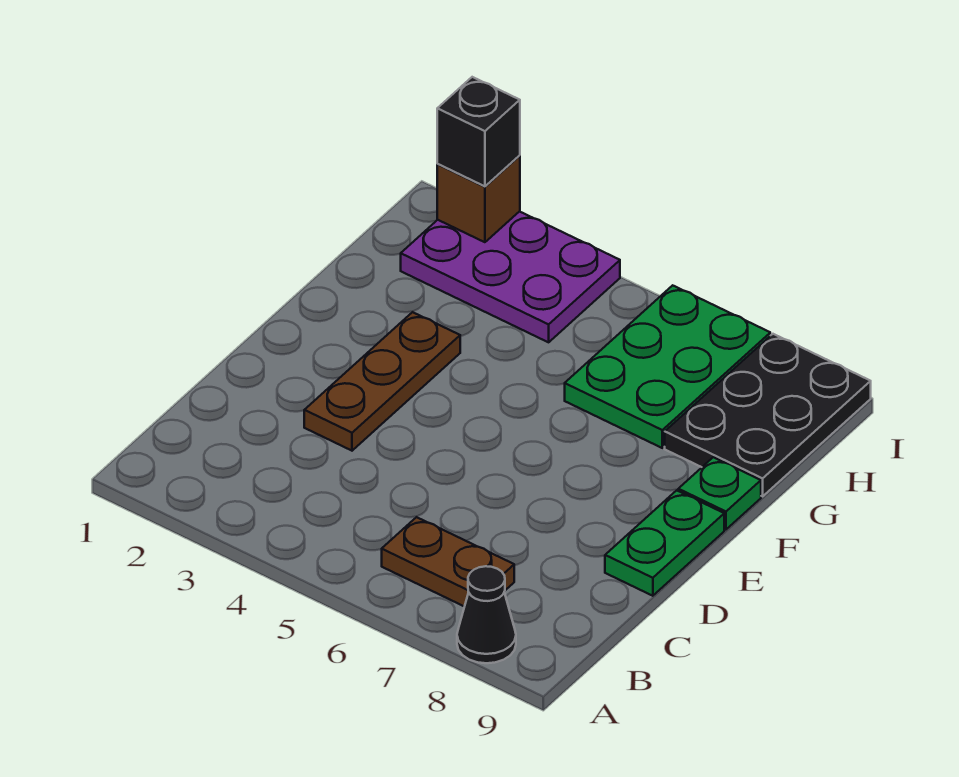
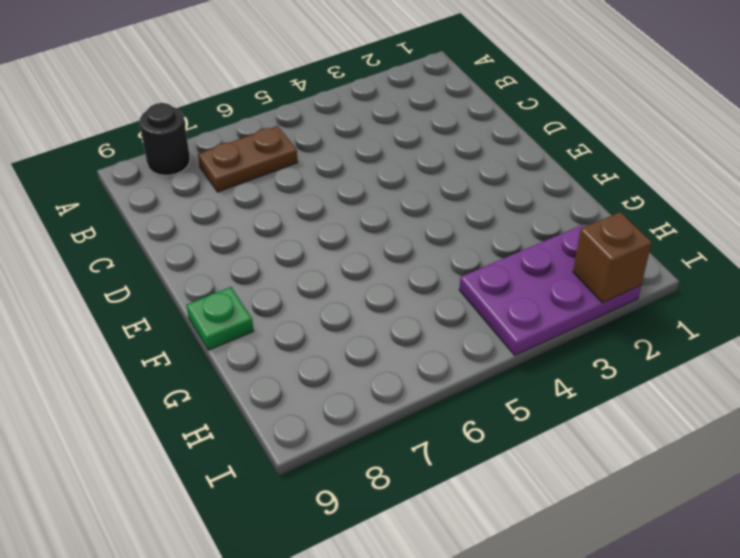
black 1x1 round brick [139,103,190,175] -> black 1x1 cone [457,566,516,663]
none -> brown 1x3 plate [304,312,460,451]
none -> green 1x2 plate [605,490,724,596]

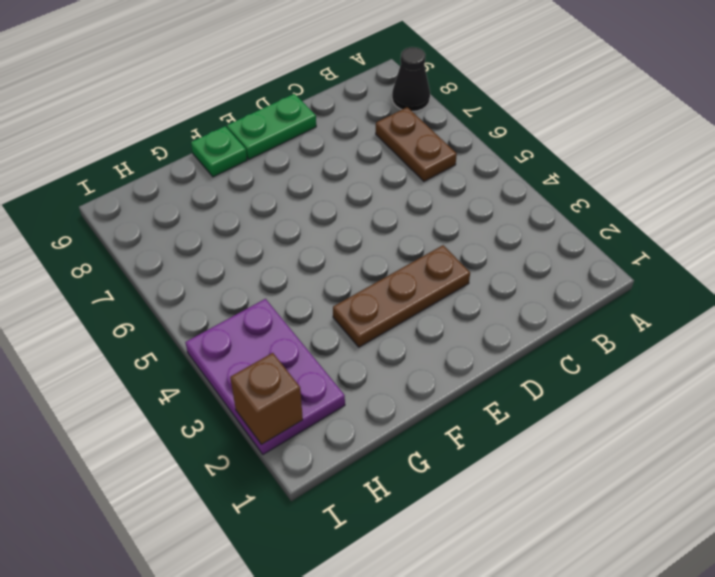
none -> green 2x3 plate [565,285,770,448]
none -> black 2x3 plate [665,334,871,496]

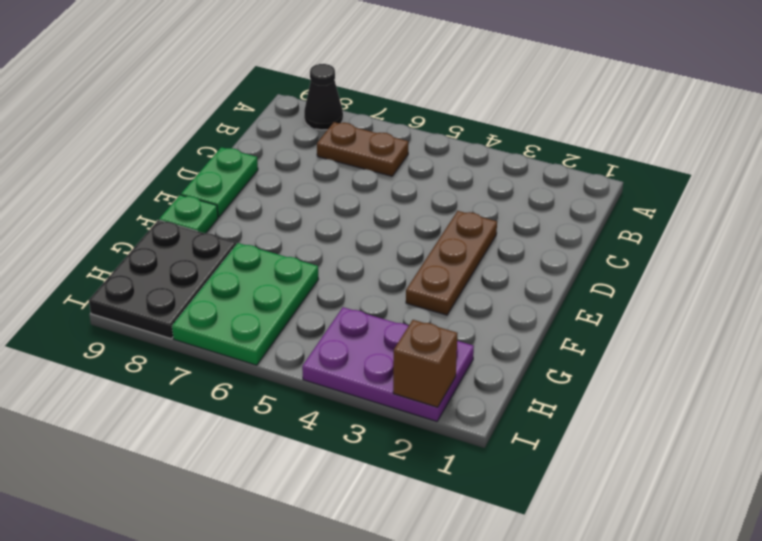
none -> black 1x1 brick [437,77,520,186]

